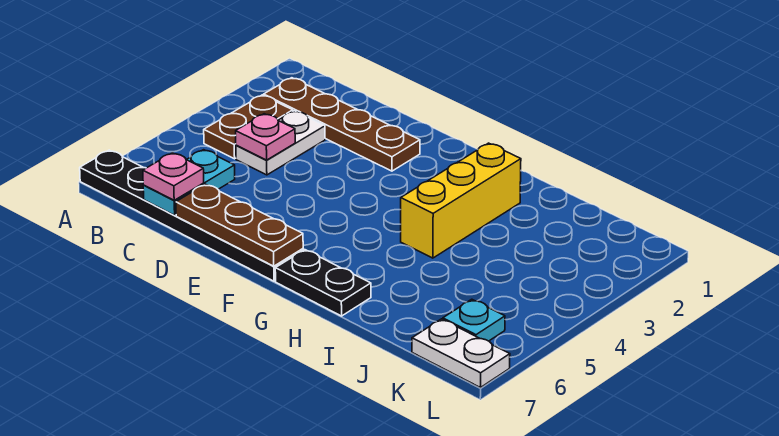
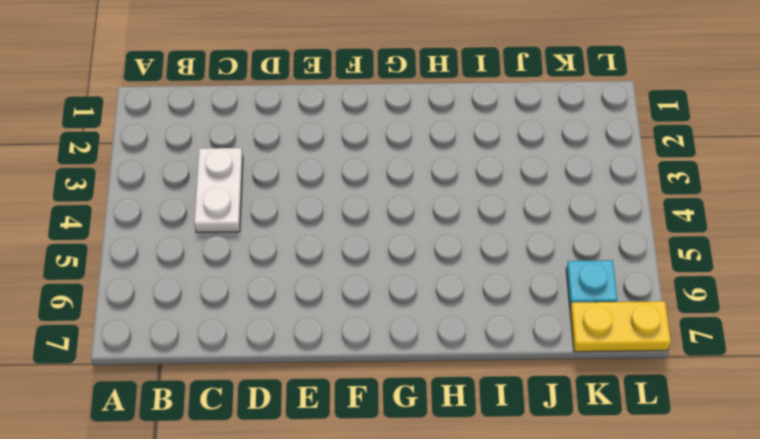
yellow 1x2 plate [570,301,671,352] -> white 1x2 plate [412,319,510,388]
none -> black 1x6 plate [80,150,303,281]
none -> brown 1x4 plate [264,78,420,171]
none -> brown 1x2 plate [204,95,293,159]

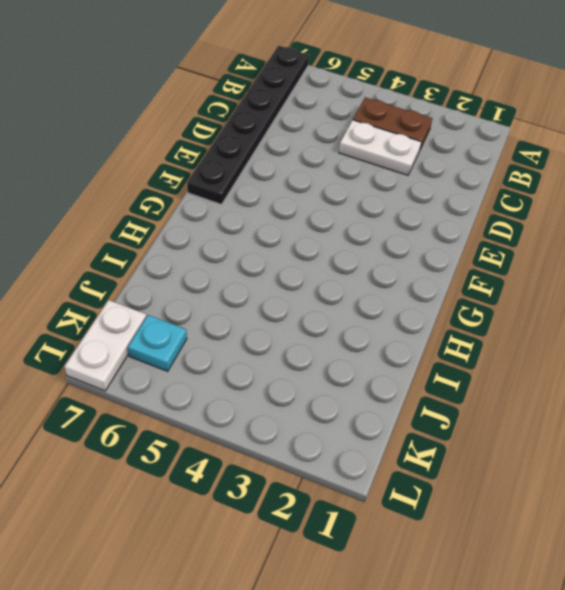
none -> brown 1x4 plate [264,78,420,171]
none -> black 1x2 plate [275,250,371,316]
none -> yellow 1x3 brick [401,143,521,258]

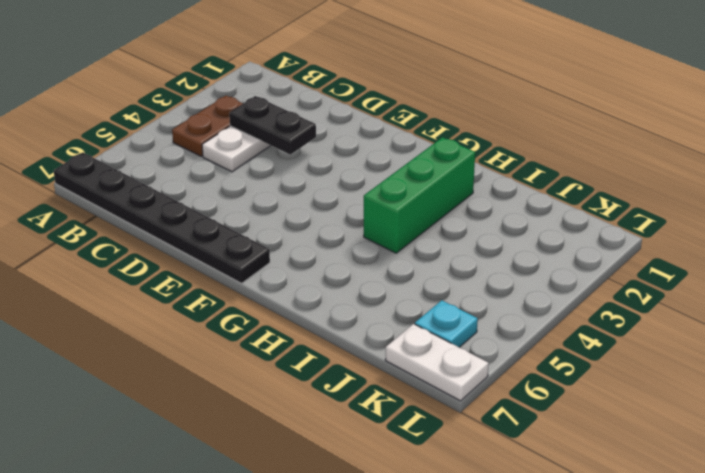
black 1x2 plate [229,96,316,155] -> black 1x2 plate moved to [275,250,371,316]
green 1x3 brick [364,137,475,253] -> yellow 1x3 brick [401,143,521,258]
none -> brown 1x4 plate [264,78,420,171]
none -> pink 1x1 plate [236,114,295,160]
none -> cyan 1x2 plate [143,150,235,215]

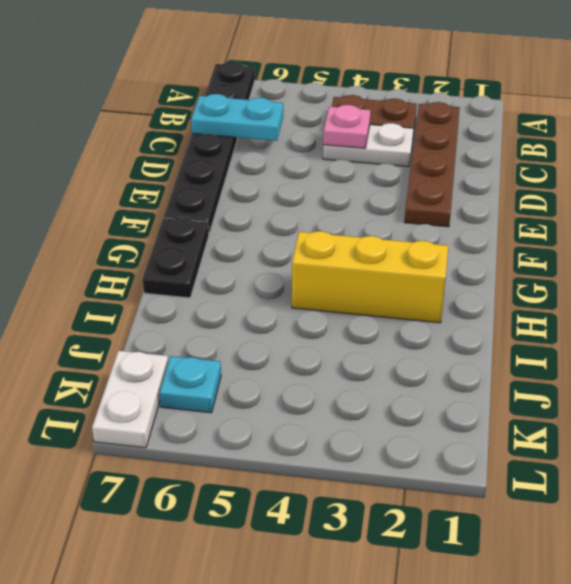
none -> brown 1x3 plate [176,184,303,266]
none -> pink 1x1 plate [143,153,204,200]

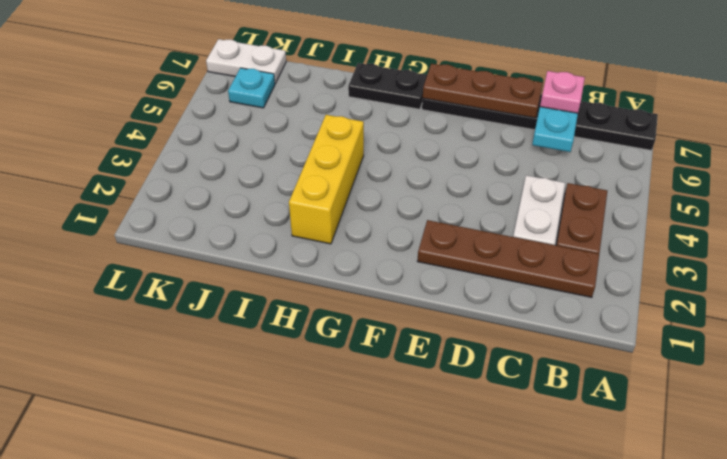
none -> pink 1x1 plate [236,114,295,160]

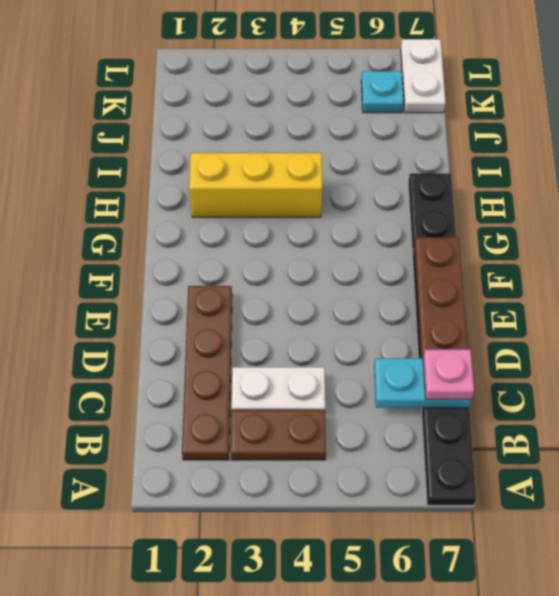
none -> pink 1x1 plate [236,114,295,160]

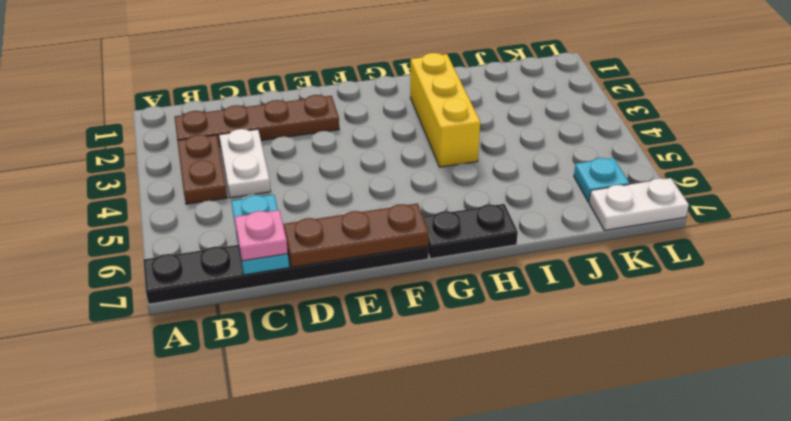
none -> pink 1x1 plate [236,114,295,160]

